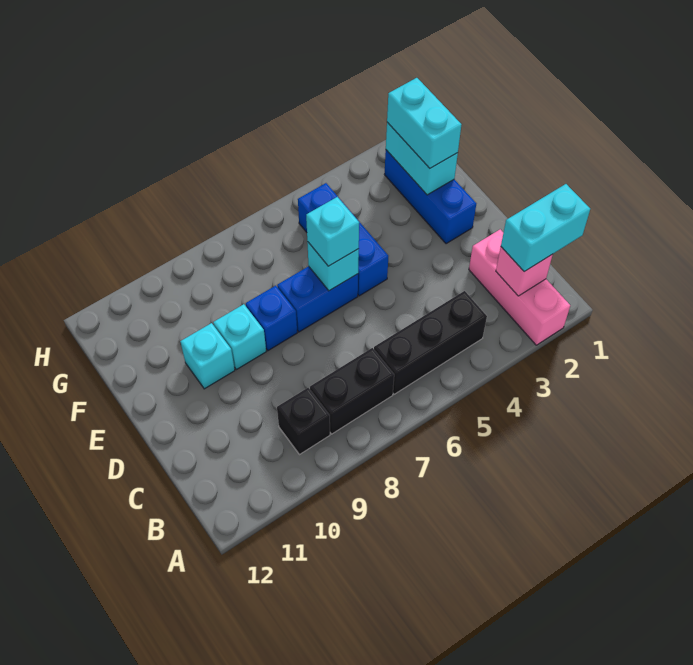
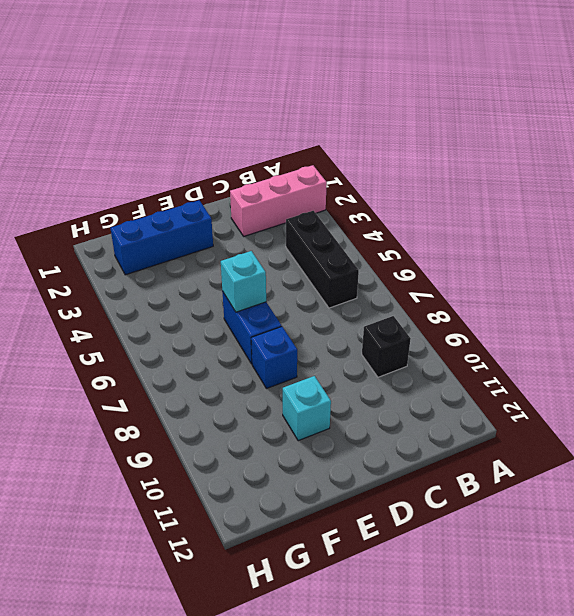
none -> black 1x2 brick [310,348,394,434]
none -> blue 1x3 brick [298,183,388,296]
none -> cyan 1x1 brick [213,304,266,370]

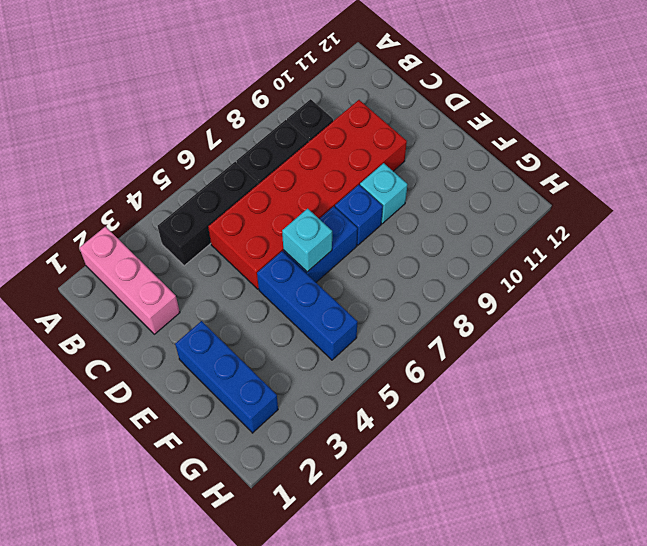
red 2x6 brick [208,100,407,289] -> none
none -> cyan 1x1 brick [180,323,235,389]
none -> pink 1x1 brick [496,247,553,296]
none -> cyan 1x2 brick [386,122,458,195]

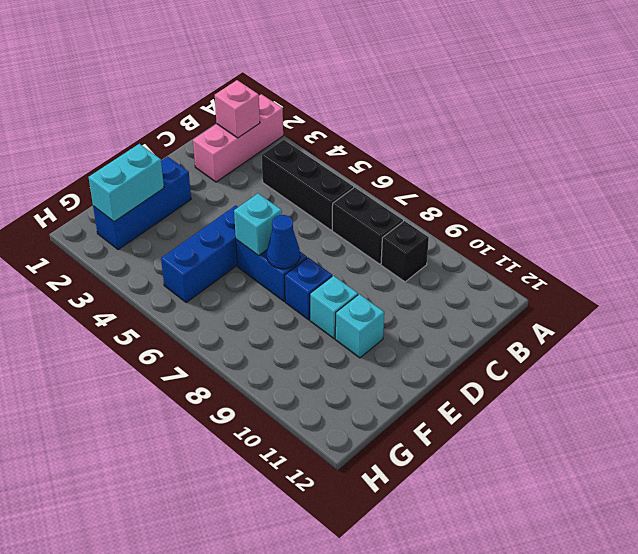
blue 1x1 cone [267,215,300,269] -> none
none -> cyan 1x2 brick [501,184,590,272]
none -> cyan 1x1 brick [306,197,359,266]
none -> cyan 1x2 brick [387,78,461,168]

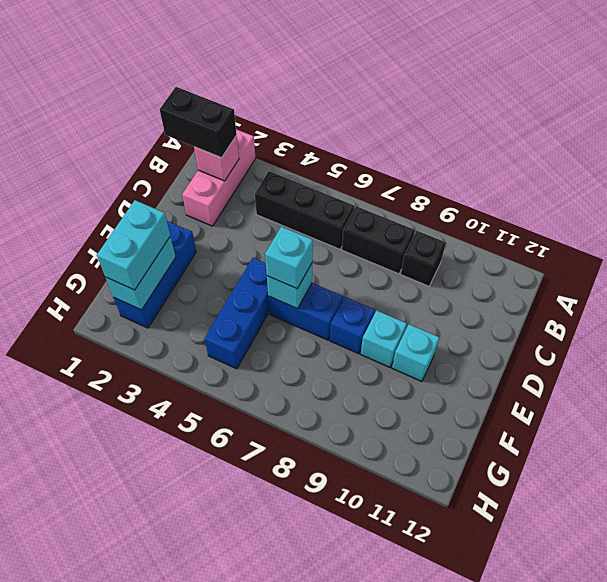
black 1x2 brick [160,87,237,158] -> cyan 1x2 brick [501,184,590,272]

